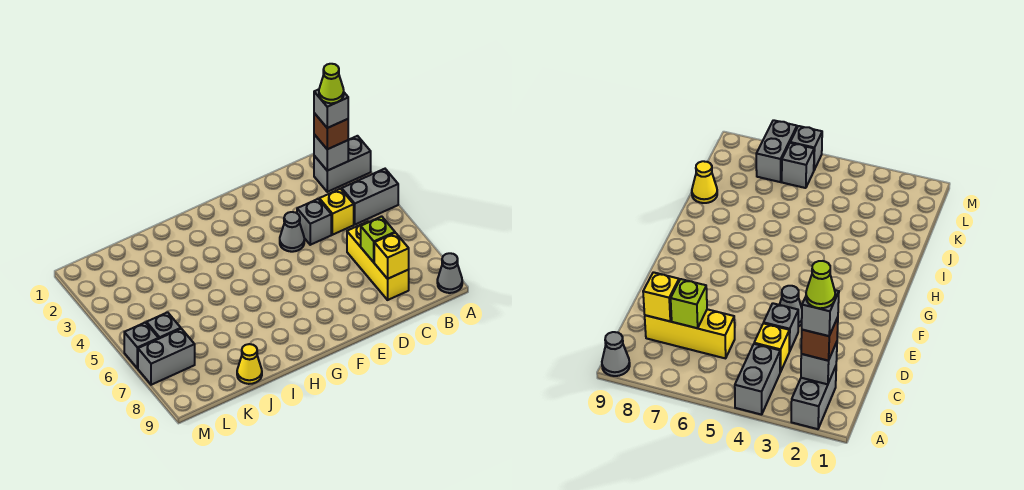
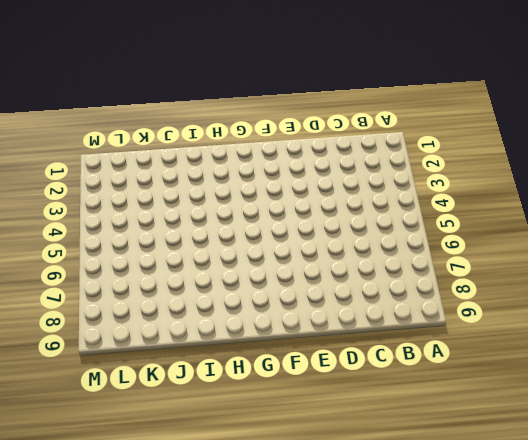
none -> grey 1x2 brick [314,136,371,192]
none -> grey 1x2 brick [342,169,398,224]
none -> grey 1x1 cone [437,253,462,293]

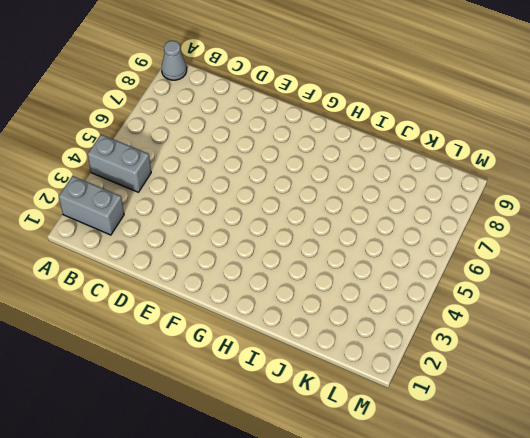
none -> yellow 1x1 brick [319,189,354,235]
none -> yellow 1x3 brick [347,222,409,300]
none -> grey 1x1 brick [297,199,331,245]

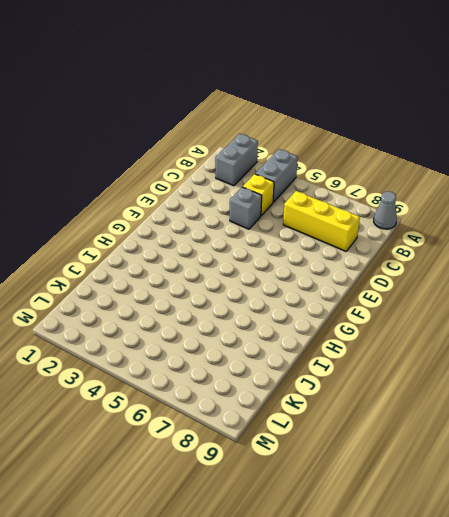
none -> grey 1x1 cone [280,212,304,252]
none -> yellow 1x1 cone [237,344,262,384]
none -> grey 1x1 brick [147,312,181,339]

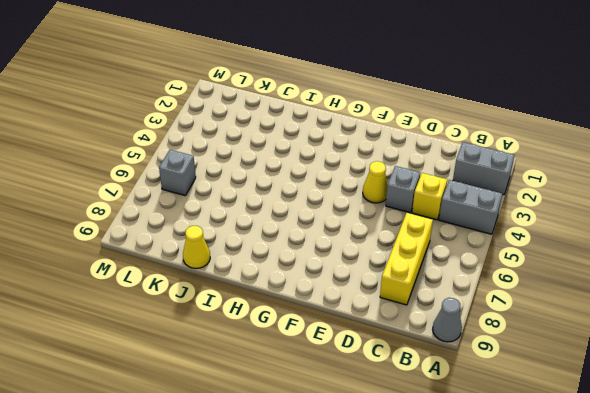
yellow 1x1 cone [363,161,388,203] -> grey 1x1 cone [280,212,304,252]
none -> grey 1x2 brick [138,329,195,385]
none -> grey 1x1 brick [124,322,159,368]
none -> grey 1x1 brick [314,134,348,171]

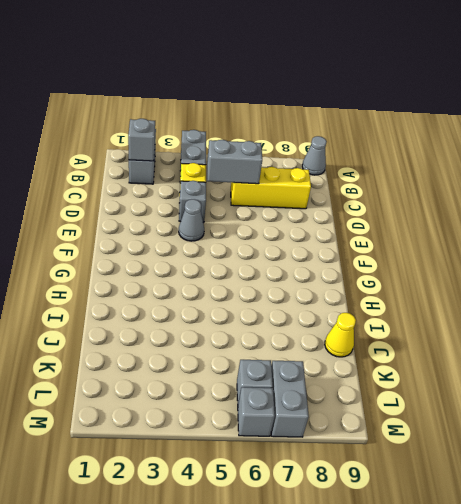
grey 1x2 brick [207,140,262,184] -> none
none -> lime 1x1 brick [361,216,395,262]
none -> yellow 1x1 brick [374,233,409,279]
none -> brown 1x1 brick [314,113,348,149]

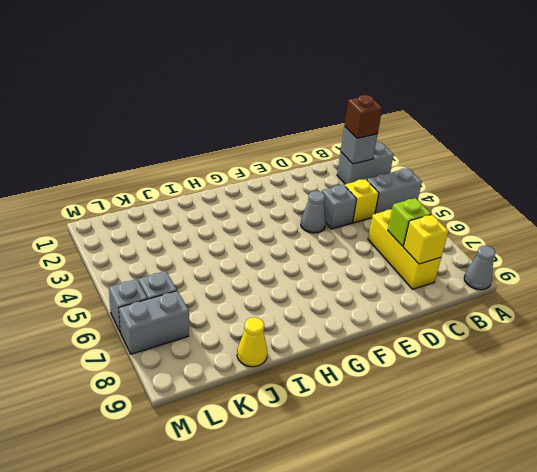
none -> grey 1x1 brick [314,89,348,128]
none -> lime 1x1 cone [319,64,344,103]

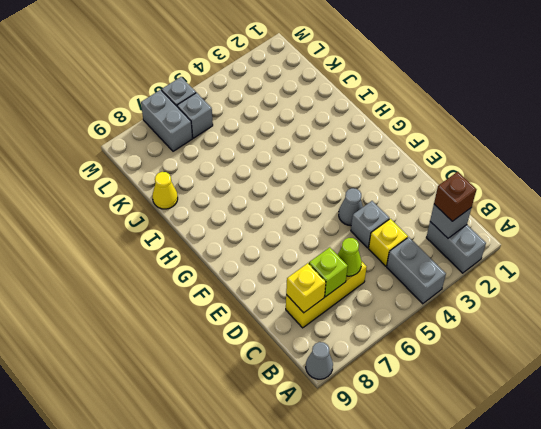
lime 1x1 cone [338,238,362,276] -> lime 1x1 cone moved to [319,64,344,103]
none -> grey 1x1 brick [314,89,348,128]

